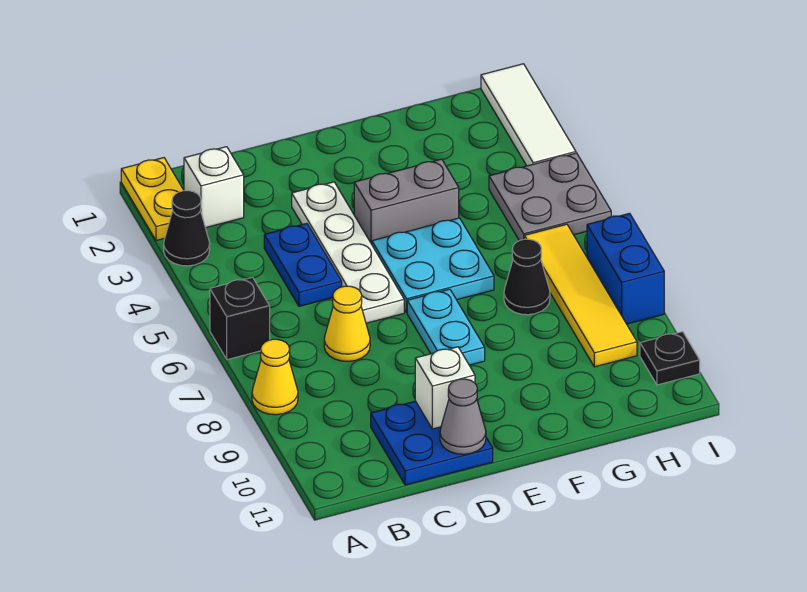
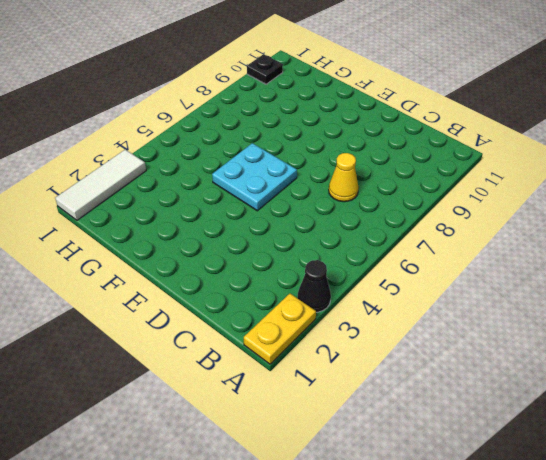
none -> black 1x1 brick [210,277,270,360]
none -> yellow 1x1 cone [252,339,298,415]
none -> white 1x1 brick [184,147,244,228]

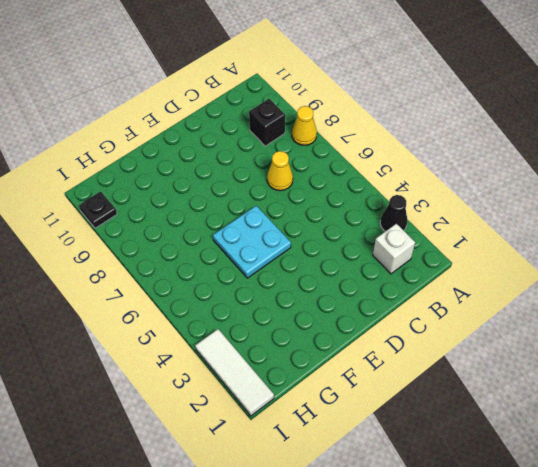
black 1x1 brick [249,99,285,146] -> black 1x1 brick moved to [210,277,270,360]
none -> yellow 1x2 plate [121,158,184,241]
none -> blue 1x2 plate [264,223,342,306]
none -> blue 2x2 plate [371,401,493,485]

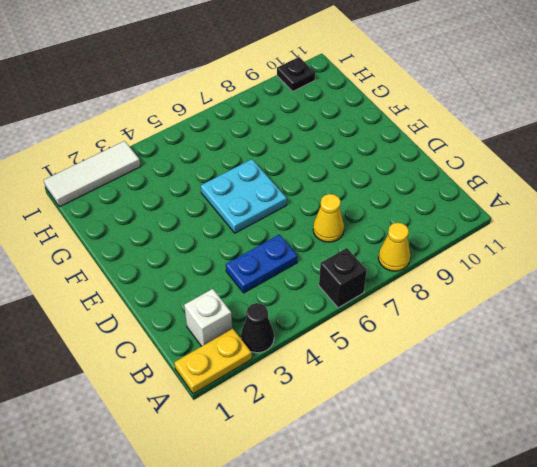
none -> blue 2x2 plate [371,401,493,485]
none -> white 1x4 plate [292,182,404,323]
none -> grey 1x2 brick [354,159,459,244]

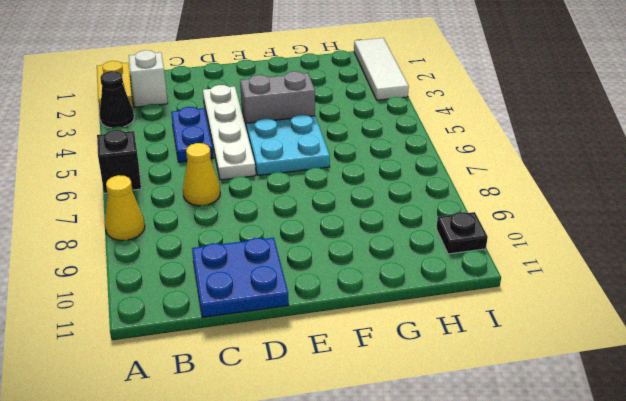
none -> cyan 1x2 plate [407,289,485,365]
none -> black 1x1 cone [504,239,550,315]
none -> grey 2x2 plate [489,153,611,241]

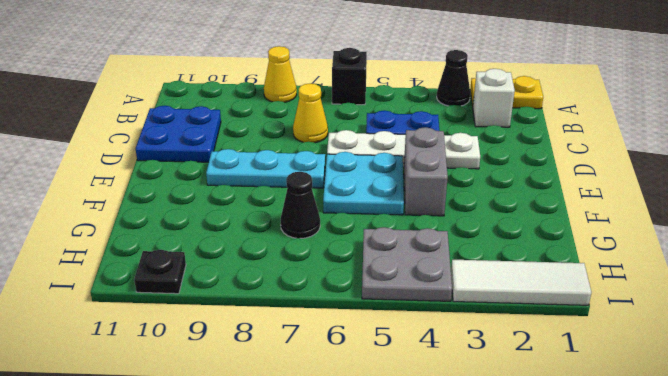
cyan 1x3 plate [206,149,325,188] -> cyan 1x2 plate [407,289,485,365]
none -> yellow 1x4 tile [524,224,637,367]
none -> blue 1x2 brick [587,213,664,324]
none -> white 1x1 brick [415,347,475,429]

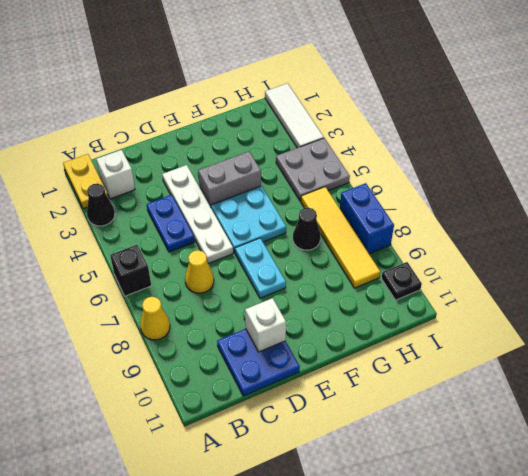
none -> grey 1x1 cone [440,379,486,454]

